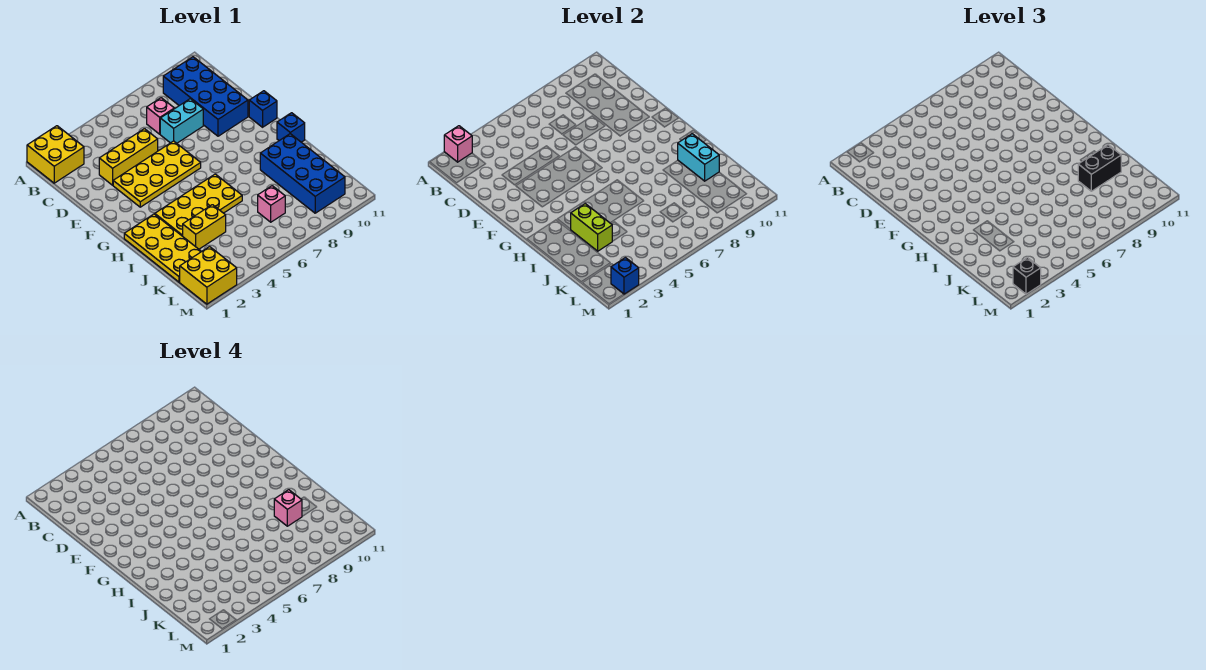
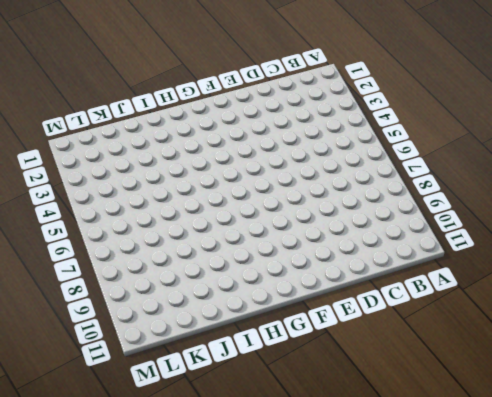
none -> yellow 2x2 brick [27,126,84,183]
none -> blue 2x4 brick [163,57,248,136]
none -> pink 1x1 brick [147,98,174,134]

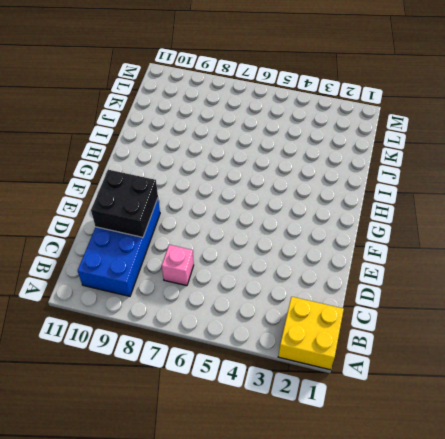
black 2x2 brick [91,170,158,237] -> none
none -> yellow 1x3 brick [99,129,158,185]
none -> cyan 1x2 brick [160,99,203,143]
none -> yellow 2x4 plate [113,141,201,207]

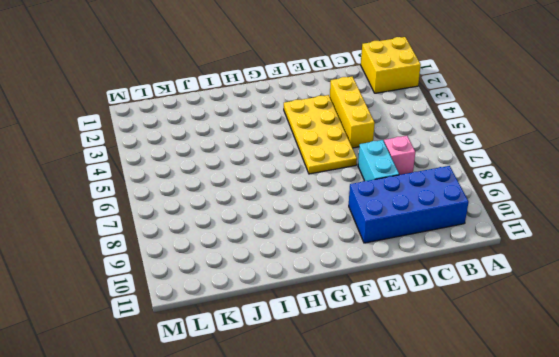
none -> blue 1x1 brick [249,91,277,127]
none -> yellow 2x4 plate [124,214,202,282]
none -> yellow 2x4 plate [155,174,242,236]

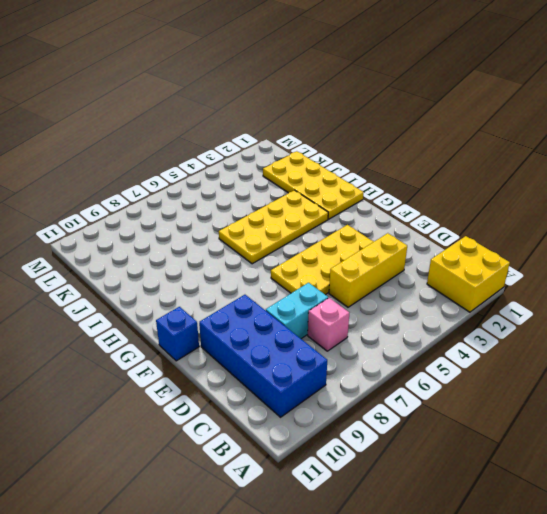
none -> blue 1x1 brick [277,113,305,142]
none -> blue 2x4 brick [260,134,345,213]
none -> yellow 1x2 brick [183,205,226,249]

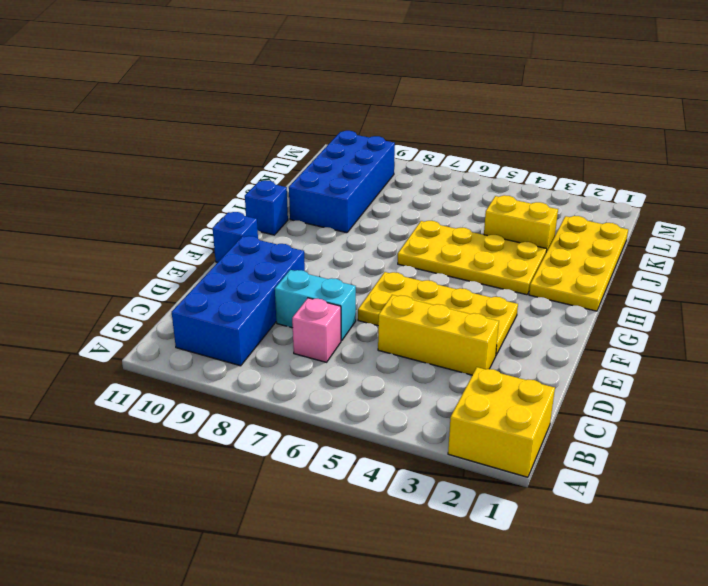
none -> pink 1x1 brick [258,186,285,222]
none -> yellow 2x2 brick [180,247,237,304]
none -> pink 1x1 brick [444,126,472,162]

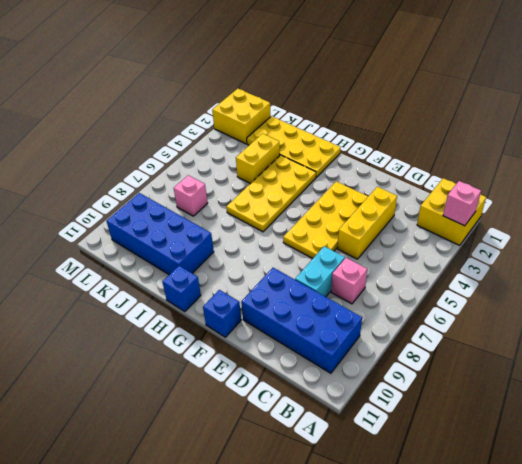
none -> lime 1x2 brick [571,204,612,251]
none -> cyan 1x2 brick [678,134,719,181]
none -> blue 1x1 brick [611,258,639,294]

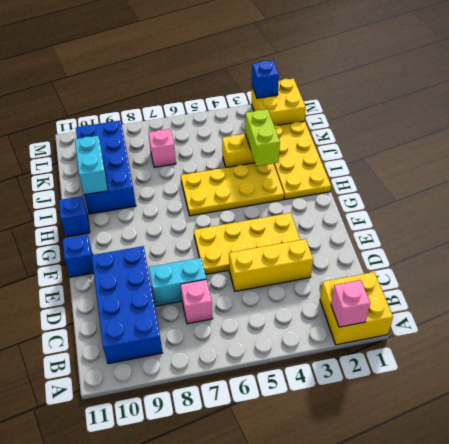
none -> black 1x2 brick [1078,145,1121,191]
none -> black 1x1 brick [1013,258,1041,294]
none -> pink 1x1 brick [274,490,302,526]

